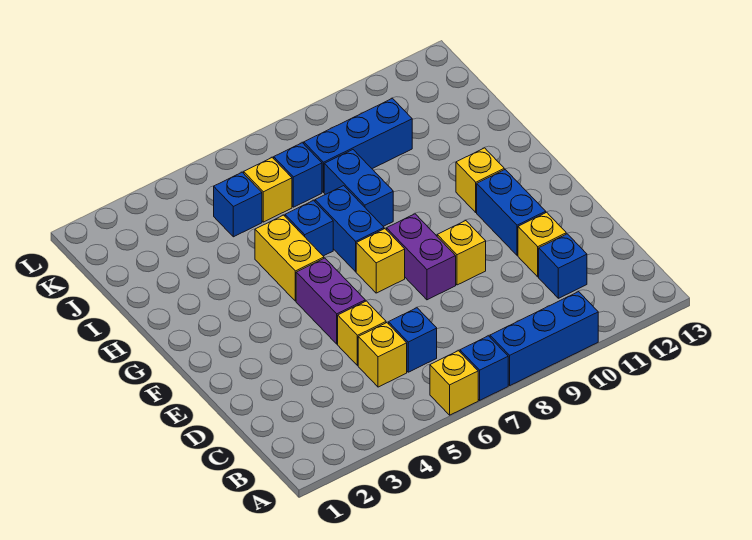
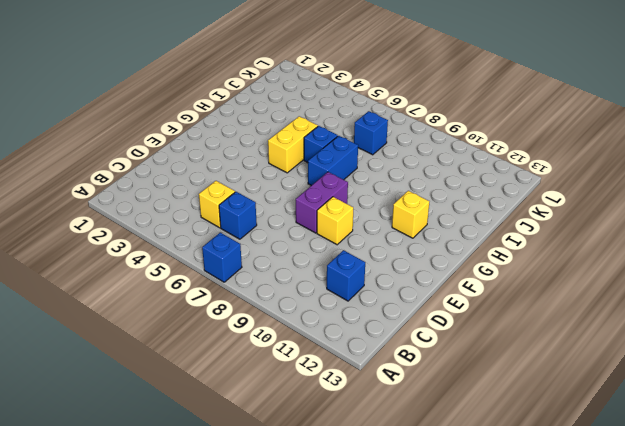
none -> yellow 1x1 brick [430,351,478,415]
none -> blue 1x3 brick [490,292,598,385]
none -> yellow 1x1 brick [338,301,386,366]

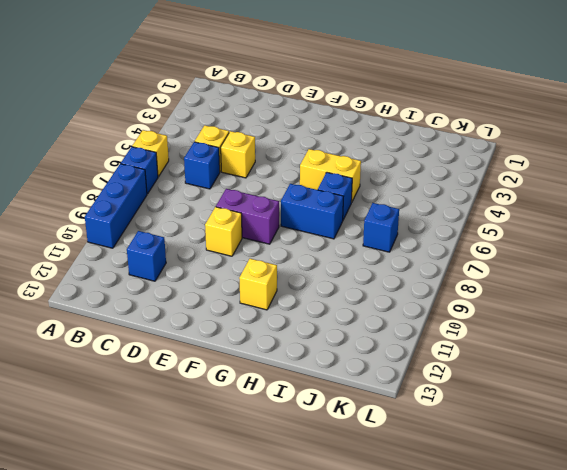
none -> yellow 1x1 brick [518,212,566,277]
none -> purple 1x2 brick [296,258,365,344]
none -> blue 1x2 brick [477,170,546,255]

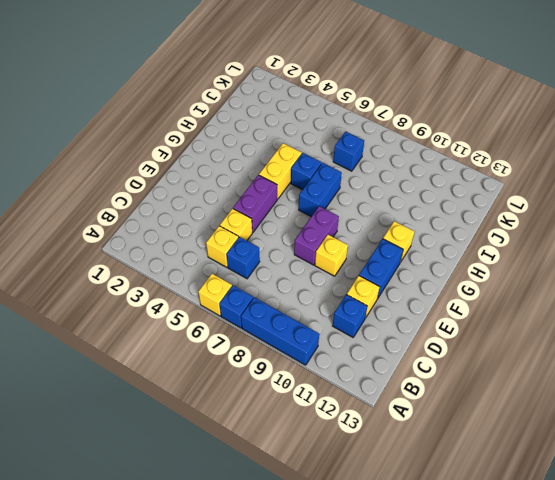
none -> yellow 1x1 brick [356,229,405,293]
none -> blue 1x2 brick [324,150,393,226]
none -> blue 1x1 brick [214,172,262,237]

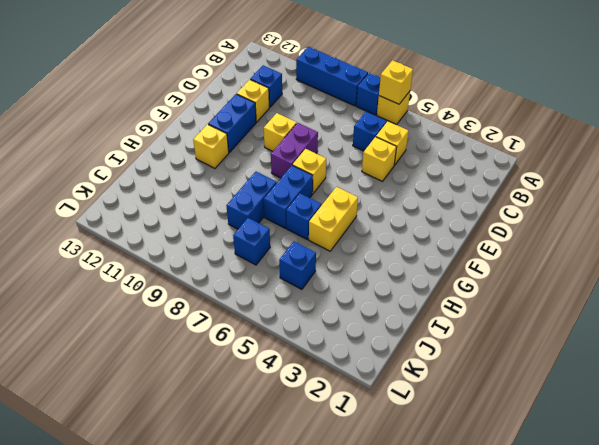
yellow 1x1 brick [379,60,413,104] -> yellow 1x1 brick moved to [244,158,292,222]
none -> purple 1x2 brick [296,258,365,344]
none -> blue 1x3 brick [304,98,412,193]

